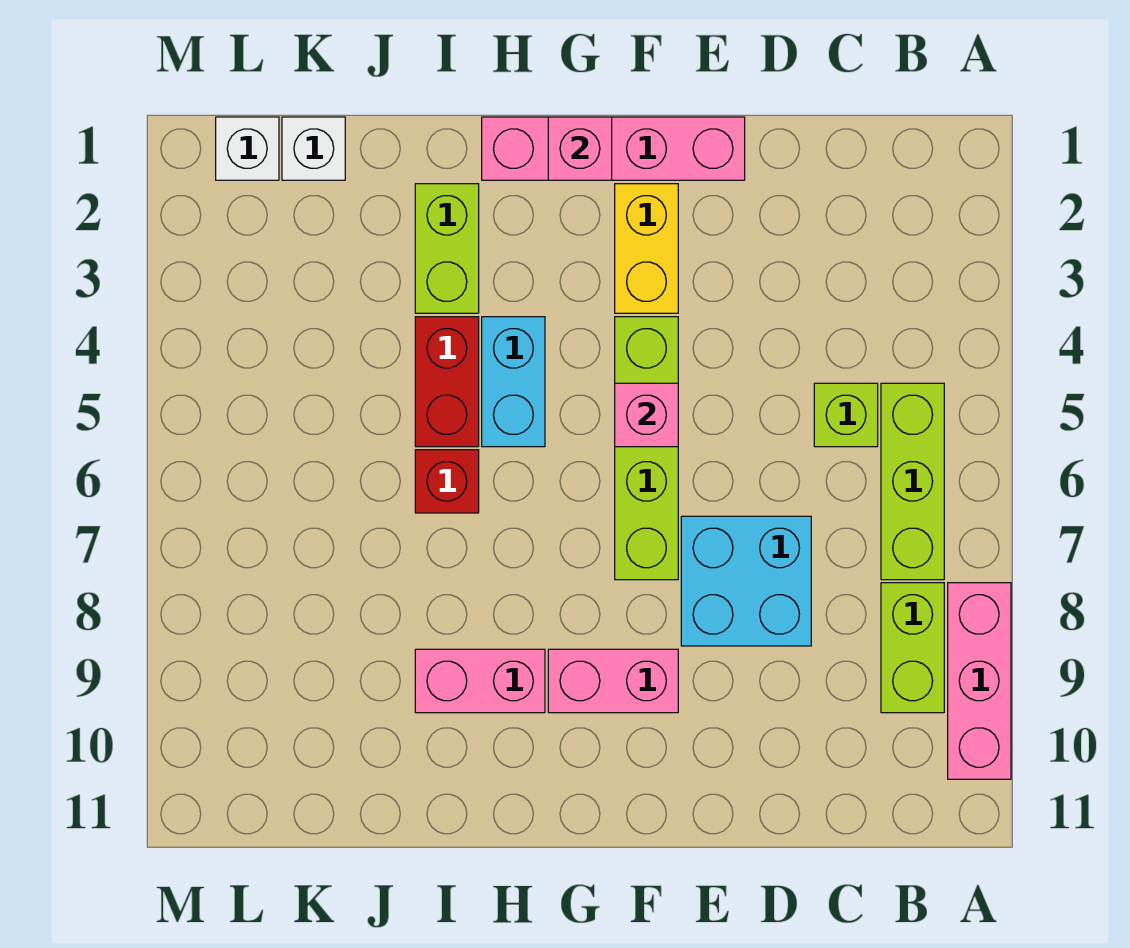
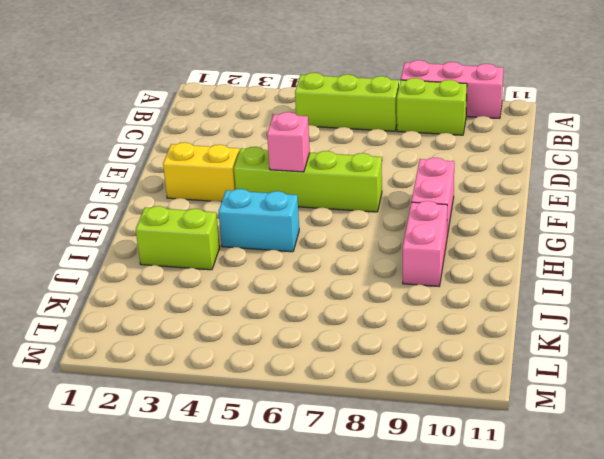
none -> lime 1x1 brick [814,383,878,447]
none -> cyan 2x2 brick [681,516,811,646]
none -> pink 1x4 brick [482,117,745,180]

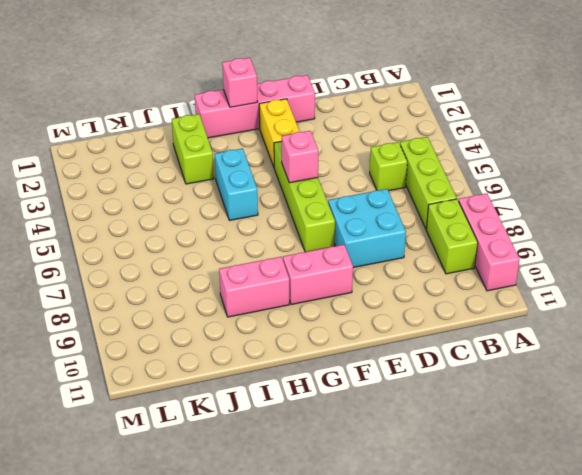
none -> red 1x2 brick [415,317,479,447]
none -> red 1x1 brick [415,450,479,513]
none -> white 1x1 brick [282,117,345,180]

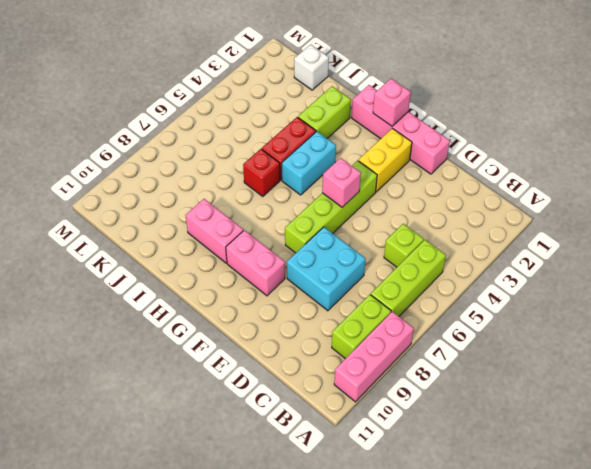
none -> white 1x1 brick [216,117,279,180]

